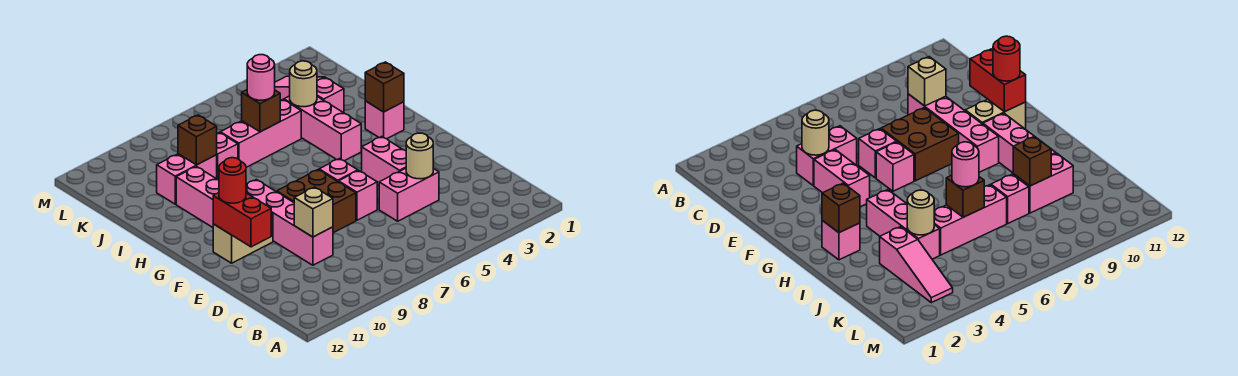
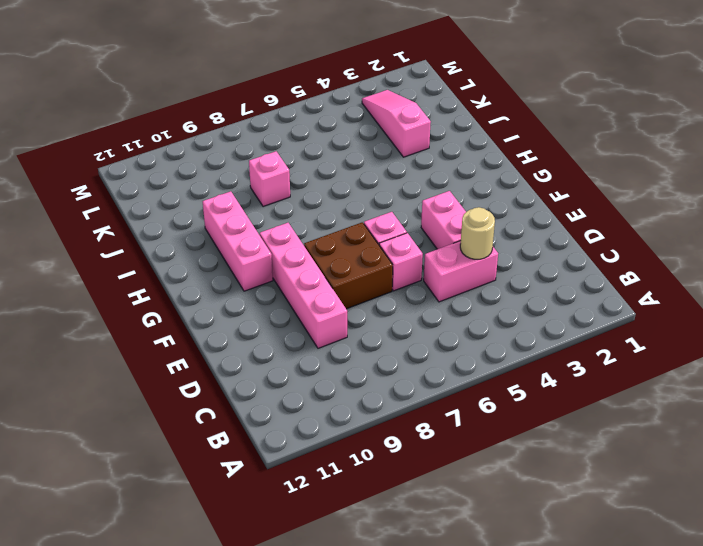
none -> tan 1x2 brick [213,213,273,263]
none -> pink 1x1 brick [365,101,404,139]
none -> pink 1x3 brick [284,96,361,161]

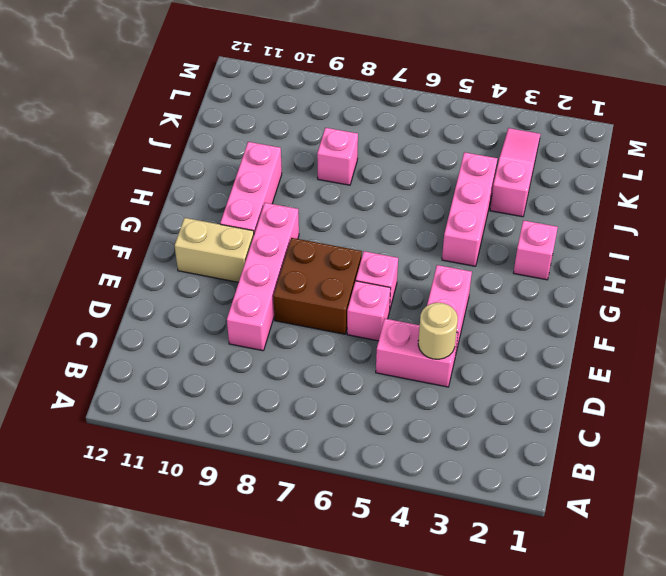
none -> pink 1x3 brick [220,100,301,167]
none -> pink 1x2 brick [157,154,217,204]
none -> tan 1x1 brick [294,187,333,237]

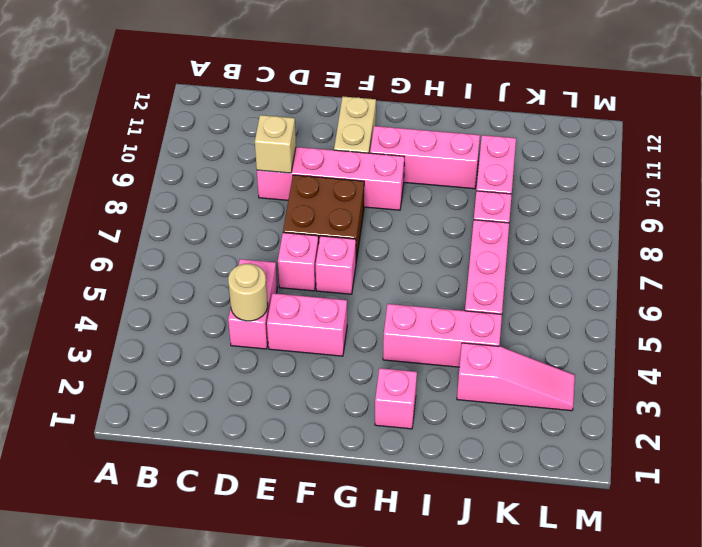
none -> red 1x2 brick [213,193,271,247]
none -> brown 1x1 brick [365,62,404,112]
none -> tan 1x1 round brick [290,61,317,107]

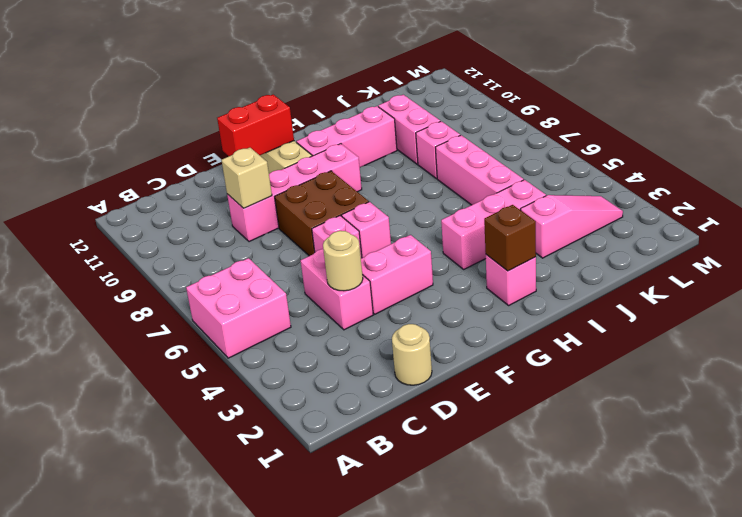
pink 2x2 brick [186,258,291,358] -> none
tan 1x1 round brick [392,324,432,385] -> tan 1x1 round brick moved to [290,61,317,107]
none -> brown 1x1 brick [242,90,280,132]
none -> brown 1x1 brick [178,115,217,165]
none -> red 1x1 round brick [219,158,246,203]

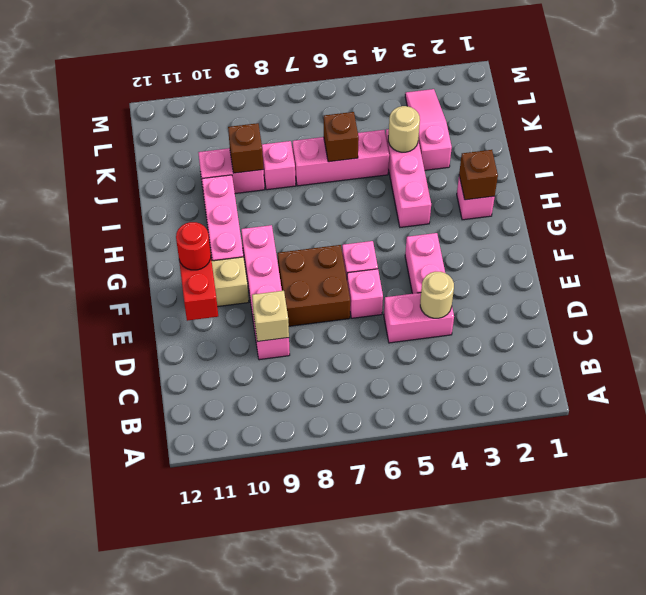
none -> pink 1x1 round brick [247,55,275,100]

